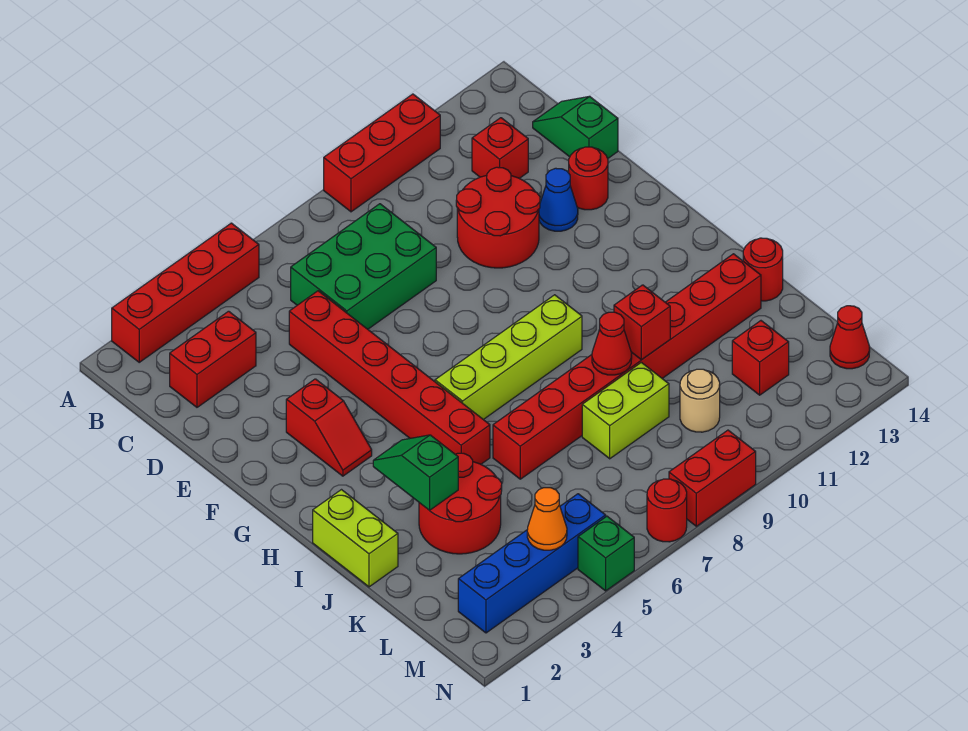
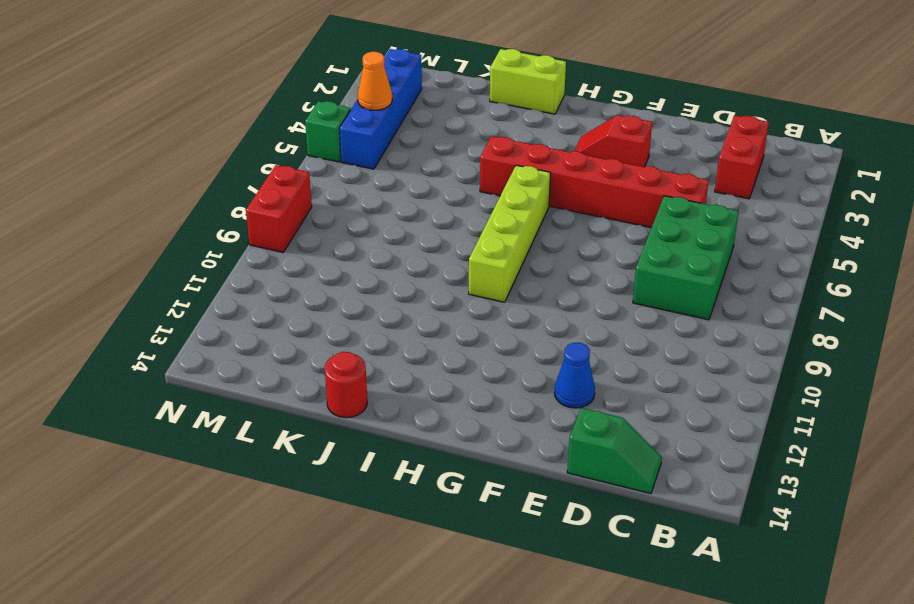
none -> red 1x4 brick [112,223,259,362]
none -> red 1x3 brick [324,94,440,212]
none -> red 1x1 brick [472,118,528,178]

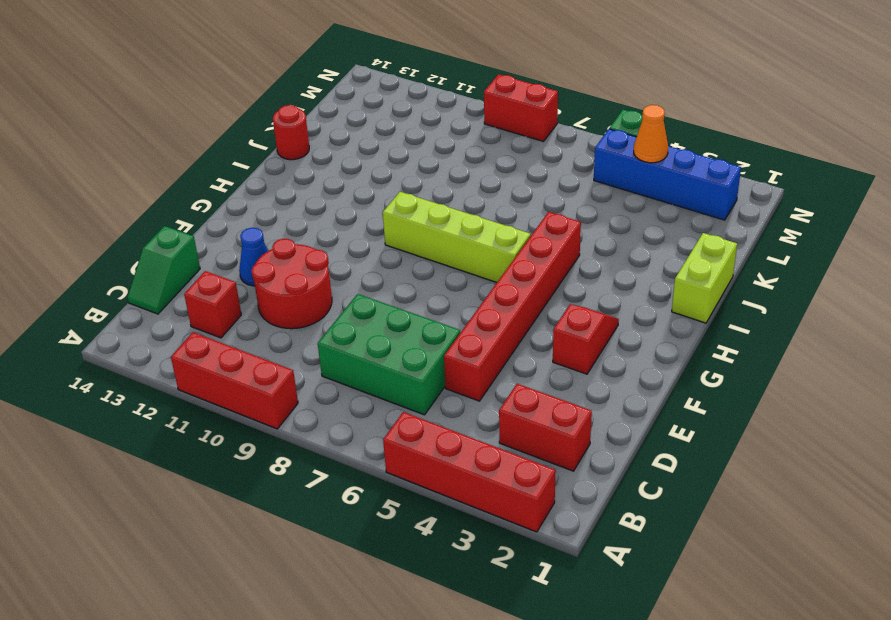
none -> red 1x1 round brick [569,147,608,210]
none -> red 2x2 round brick [419,453,502,554]
none -> red 1x8 brick [493,254,761,479]

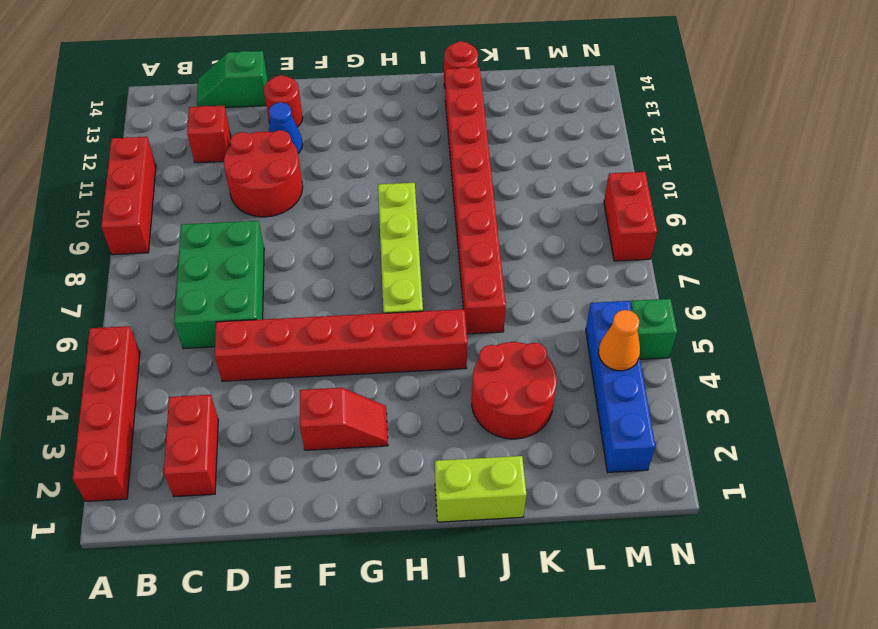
none -> lime 1x2 brick [582,362,669,459]
none -> tan 1x1 round brick [680,369,720,432]
none -> red 1x1 brick [732,321,789,395]

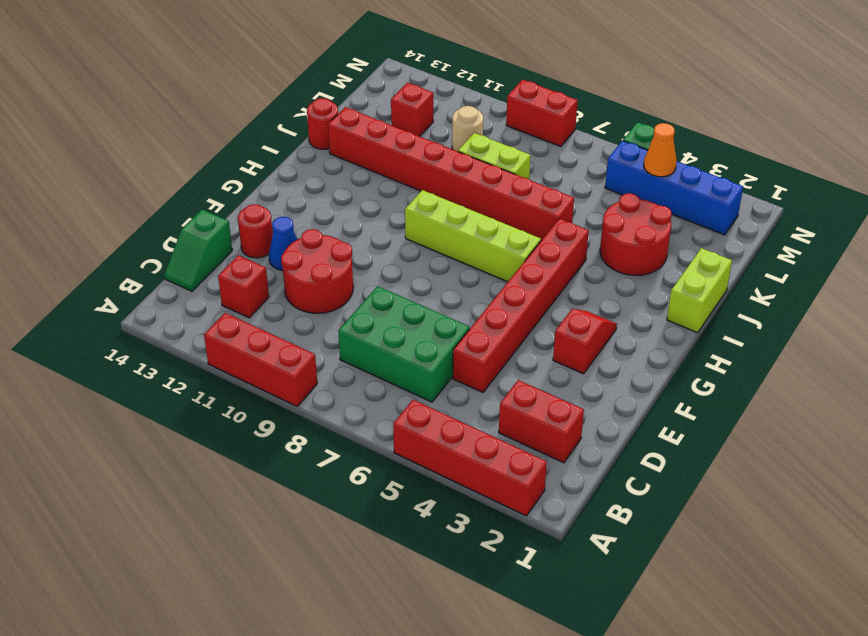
none -> red 1x1 cone [830,306,870,369]
none -> red 1x1 round brick [647,479,687,542]
none -> green 1x2 slope [373,435,458,510]

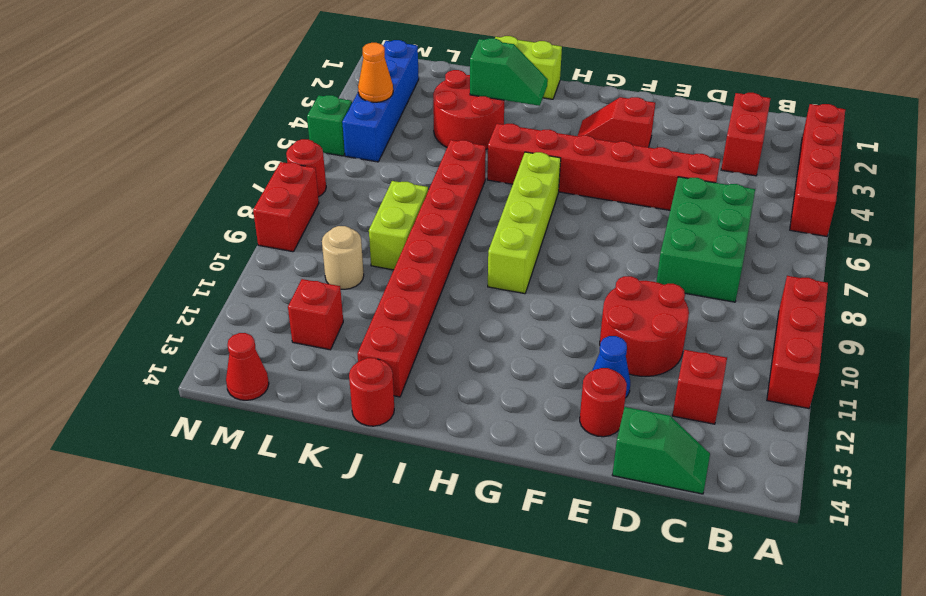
none -> red 1x1 cone [592,312,632,375]
none -> red 1x1 brick [614,285,670,360]

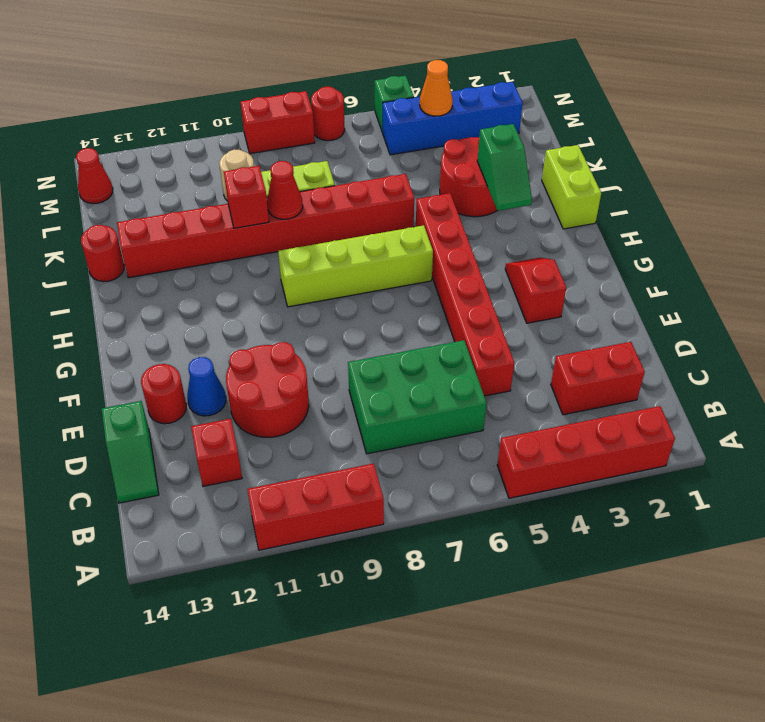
none -> red 1x1 brick [732,321,789,395]

